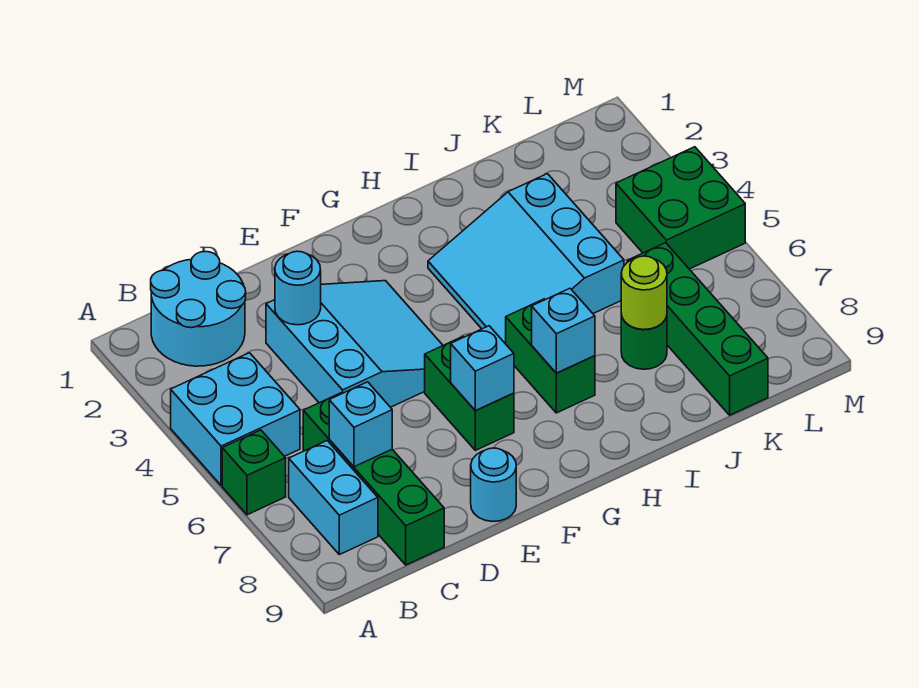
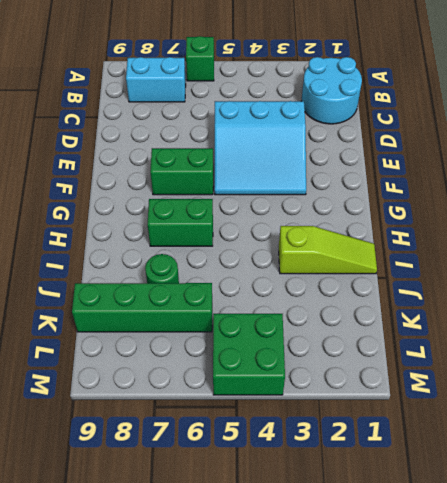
lime 1x3 slope [279,226,377,274] -> cyan 3x3 slope [428,174,624,344]
none -> cyan 2x2 brick [171,353,300,486]
none -> green 1x4 brick [303,393,444,565]
none -> cyan 1x1 round brick [471,448,516,522]

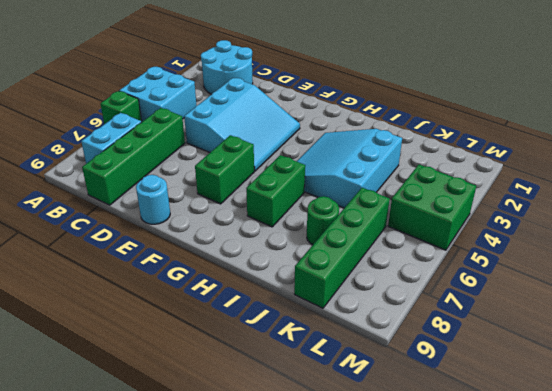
none -> cyan 1x1 brick [329,382,392,467]
none -> cyan 1x1 round brick [275,251,321,325]
none -> cyan 1x1 brick [451,326,514,411]

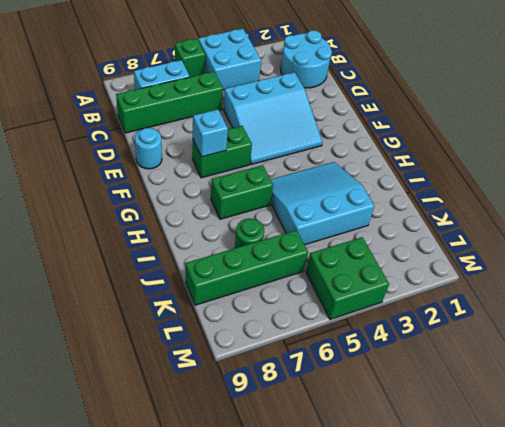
none -> cyan 1x1 brick [329,382,392,467]
none -> cyan 1x1 round brick [275,251,321,325]
none -> cyan 1x1 brick [532,288,595,373]

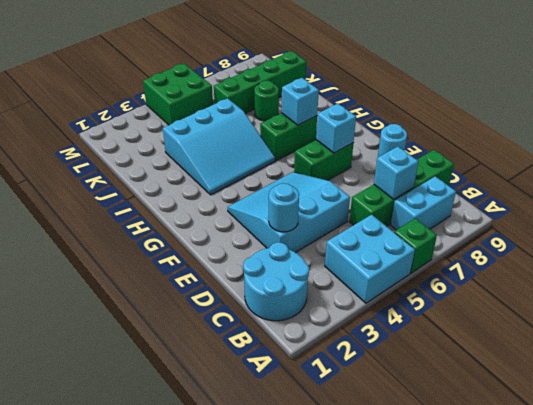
none -> lime 1x1 round brick [621,256,667,329]

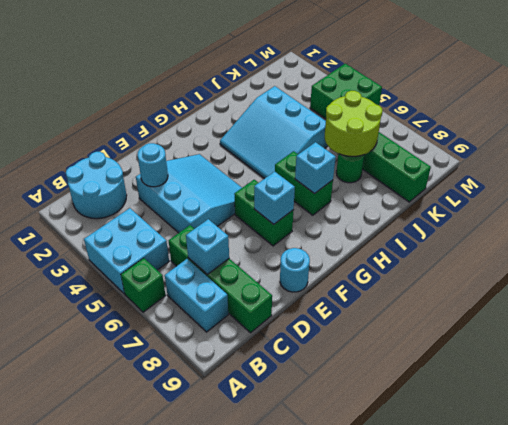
lime 2x2 round brick [325,91,383,156] -> lime 1x1 round brick [621,256,667,329]

